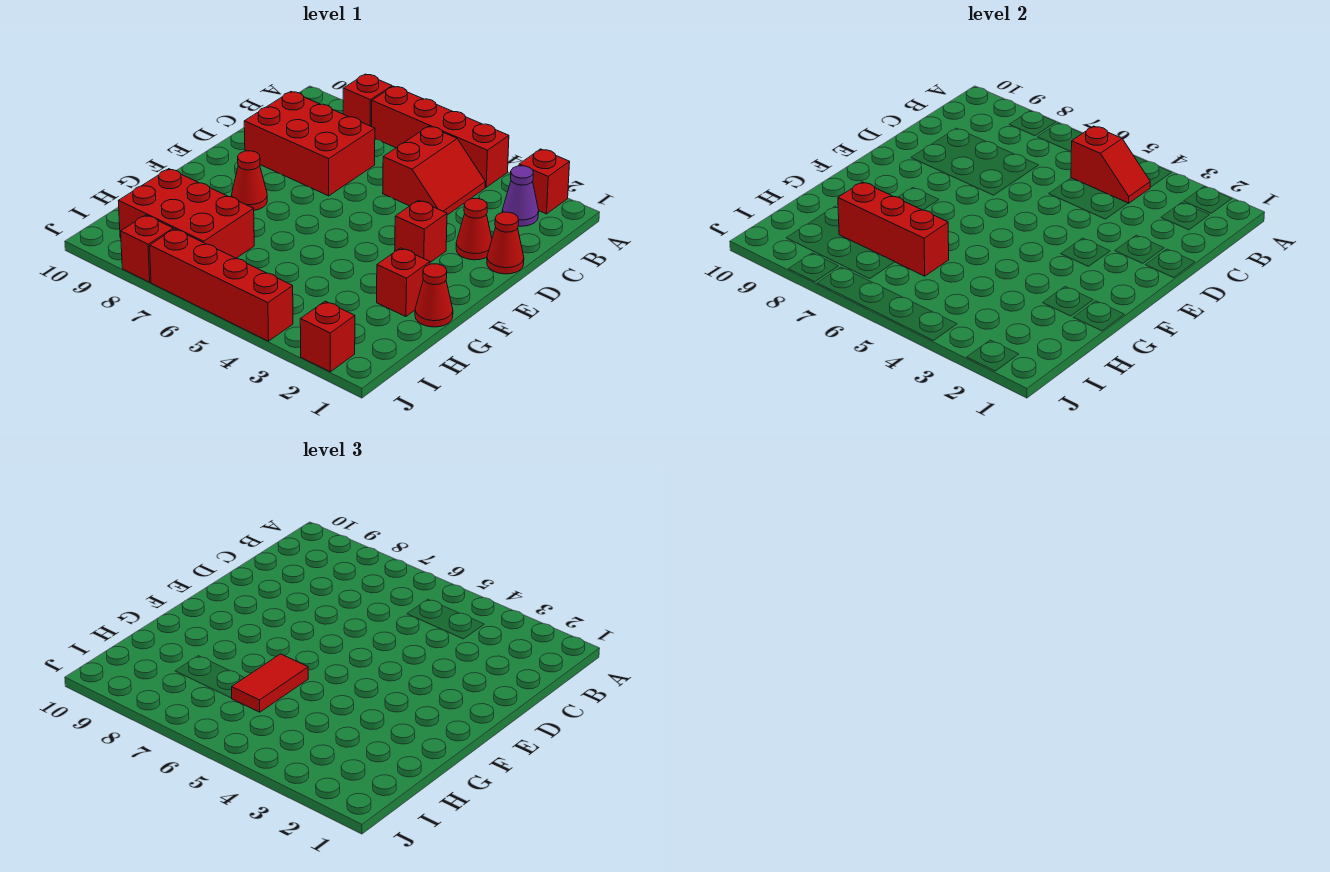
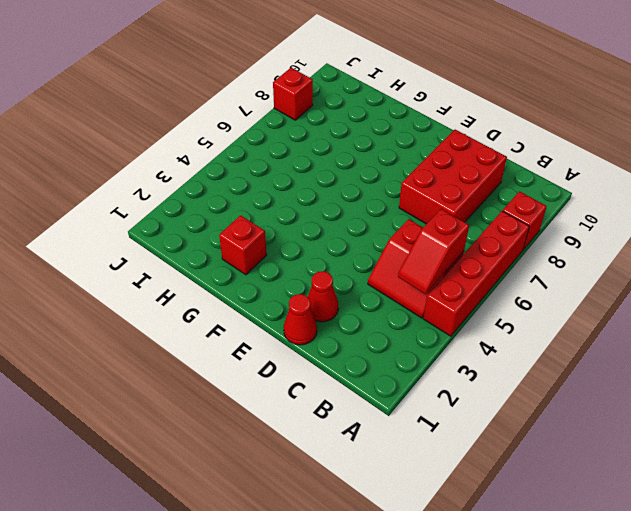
none -> red 1x1 brick [519,149,570,214]
none -> purple 1x1 cone [502,166,539,226]
none -> red 1x1 brick [395,200,447,262]

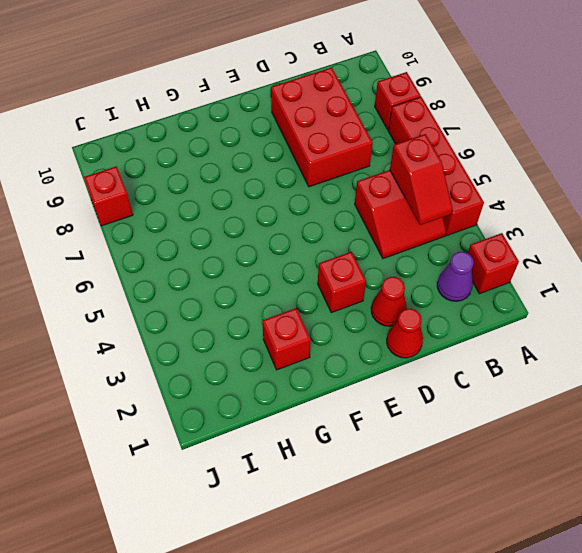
none -> red 1x1 cone [232,151,267,210]
none -> red 1x1 cone [415,264,453,327]
none -> red 2x3 brick [119,169,254,258]

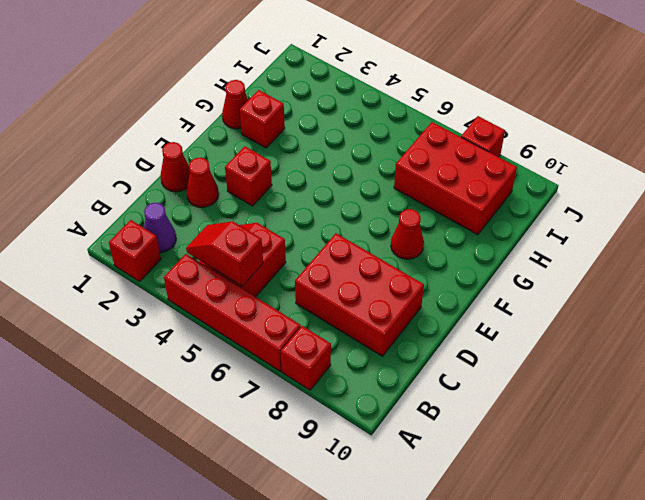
none -> red 1x1 brick [300,301,355,372]
none -> red 1x4 brick [150,229,293,341]
none -> red 1x3 brick [838,182,949,276]

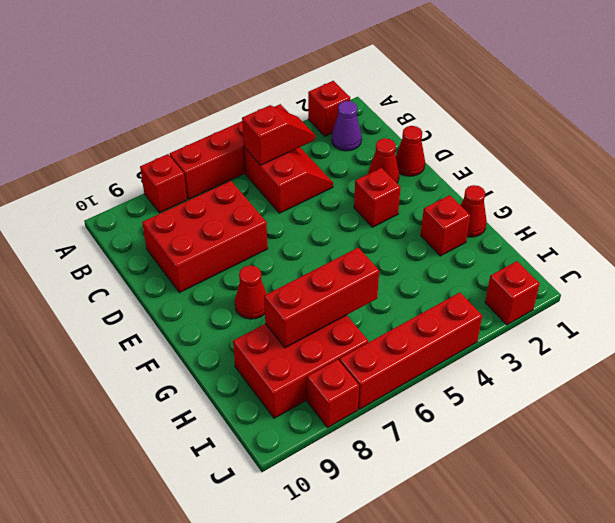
none -> red 1x2 tile [232,654,308,712]

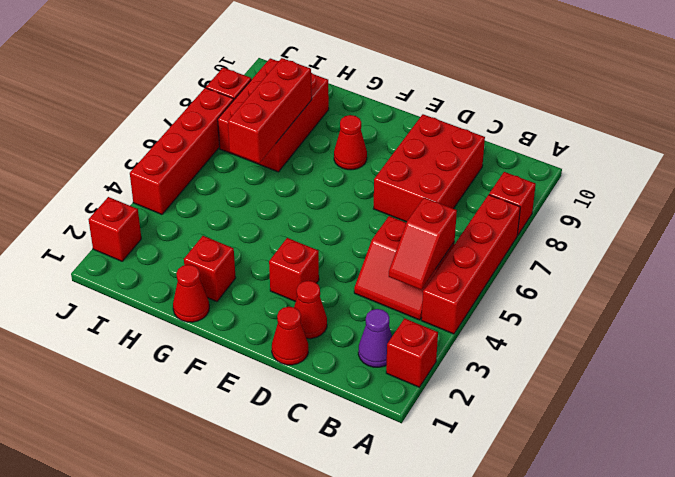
none -> red 1x2 tile [232,654,308,712]

